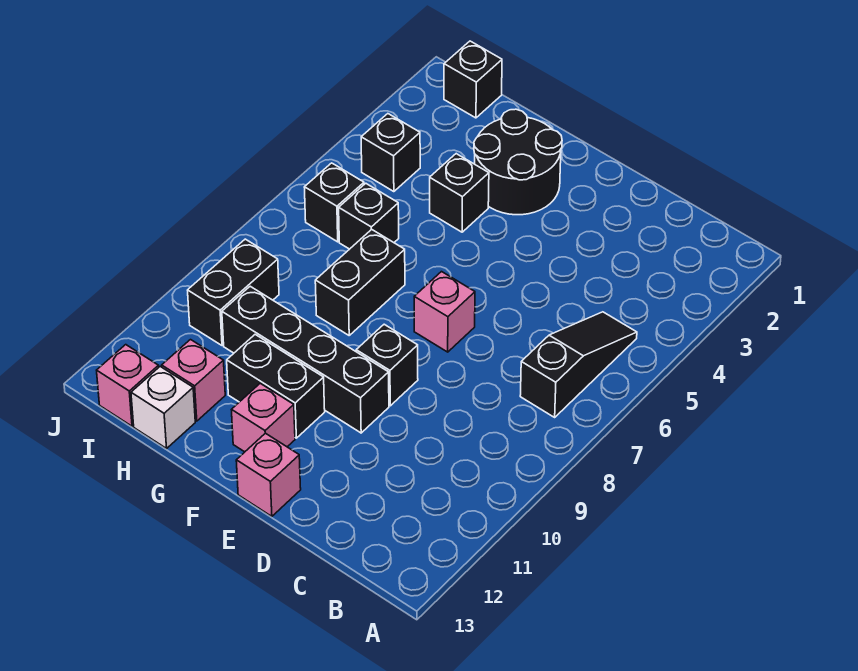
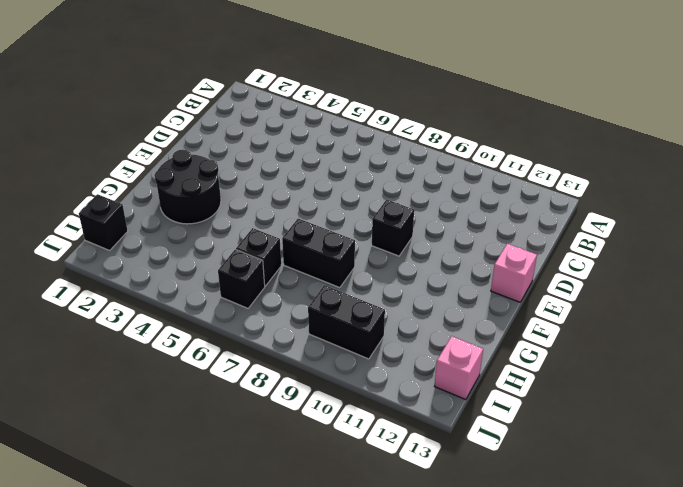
none -> black 1x3 slope [520,312,637,417]
none -> pink 1x1 brick [414,272,475,352]
none -> black 1x4 brick [222,286,389,433]

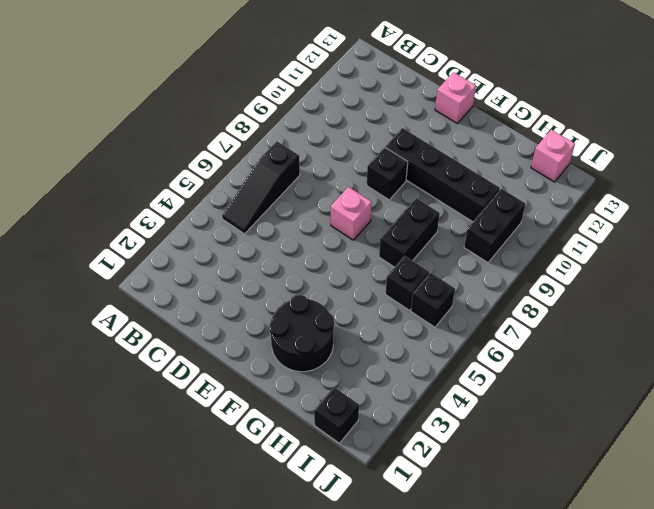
none -> black 1x2 brick [227,335,325,438]
none -> pink 1x1 brick [232,383,295,452]
none -> black 1x1 brick [430,154,489,232]

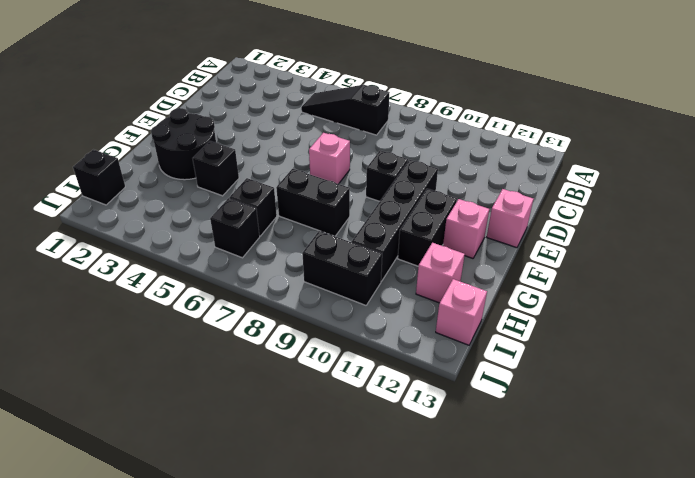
none -> white 1x1 brick [131,367,195,448]
none -> black 1x1 brick [361,114,420,192]

